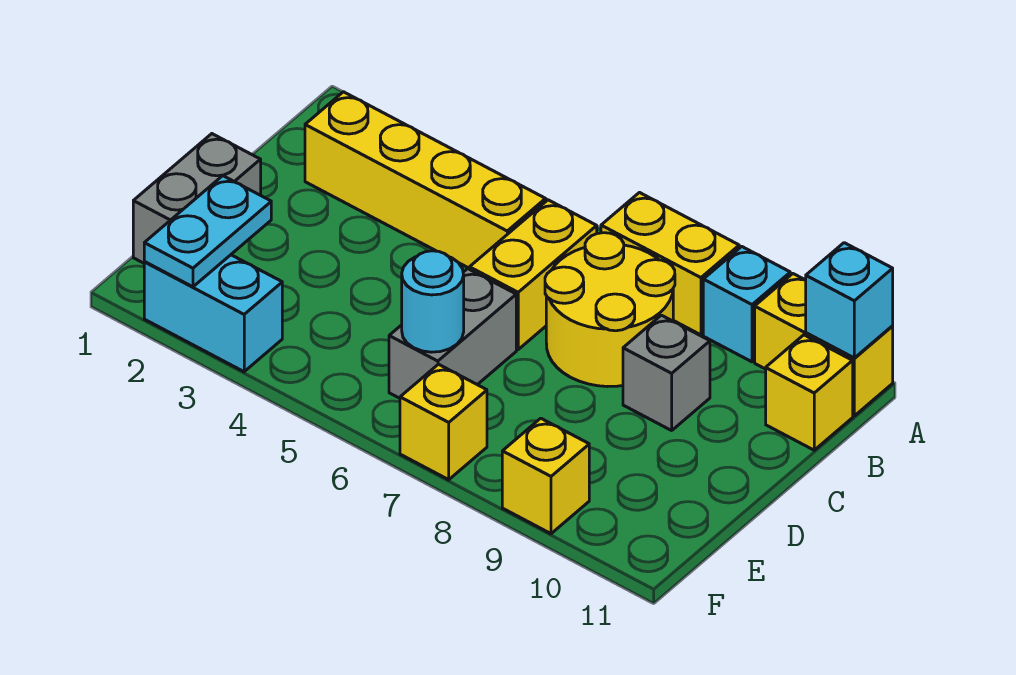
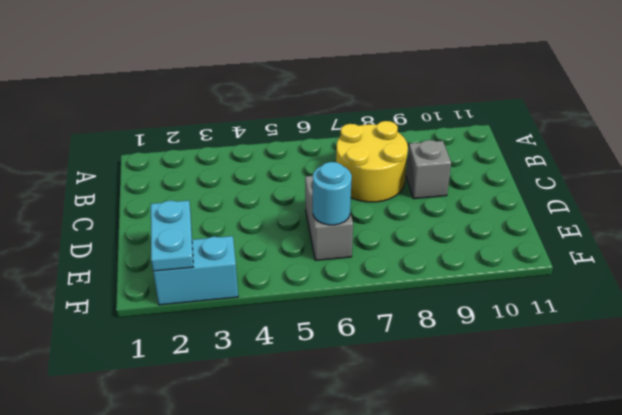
none -> yellow 1x2 brick [601,193,739,335]
none -> cyan 1x1 brick [703,247,790,362]
none -> yellow 1x2 brick [755,274,893,416]

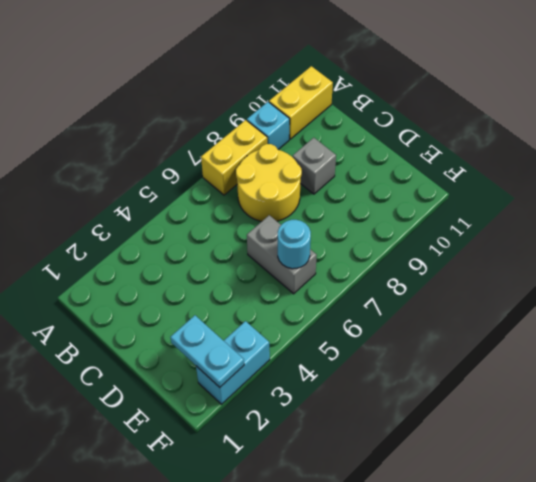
none -> yellow 1x4 brick [305,92,546,268]
none -> yellow 1x2 brick [470,200,597,349]
none -> yellow 1x1 brick [766,335,853,450]

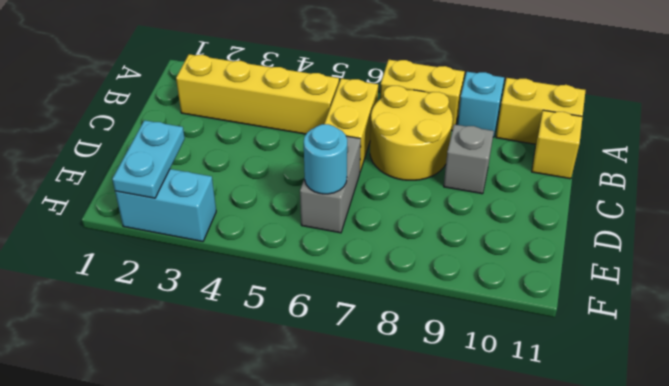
none -> grey 1x2 brick [133,134,261,263]
none -> yellow 1x1 brick [400,364,487,480]
none -> yellow 1x1 brick [502,418,589,534]

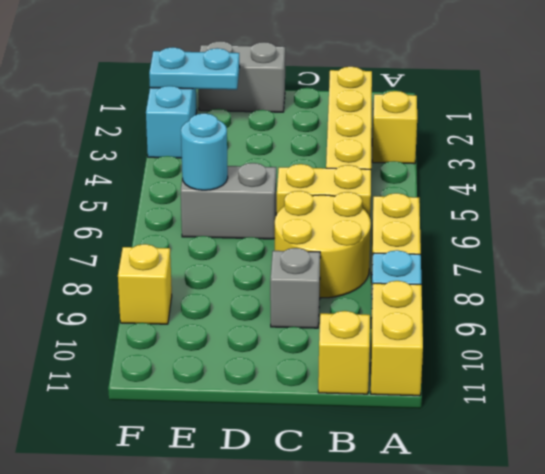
yellow 1x1 brick [372,91,417,164] -> yellow 1x1 brick moved to [400,364,487,480]
none -> cyan 1x1 brick [806,243,893,358]

